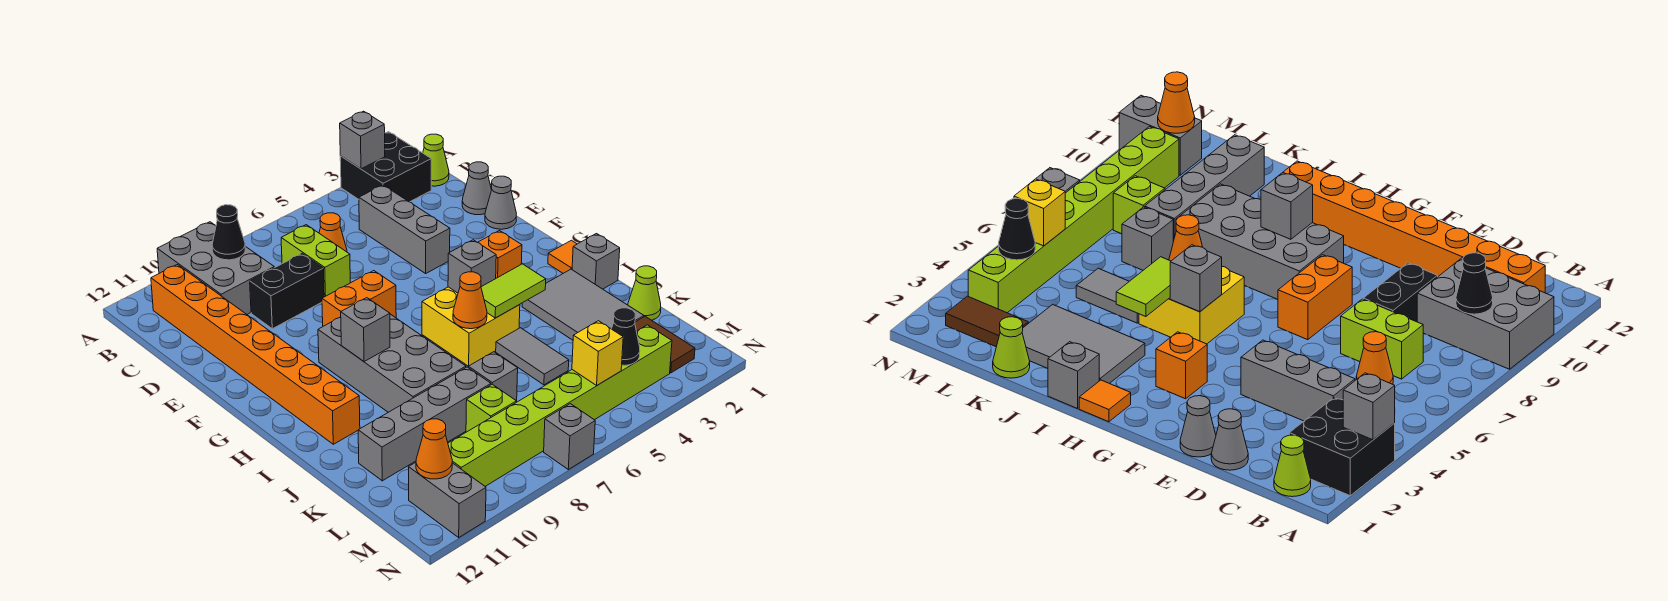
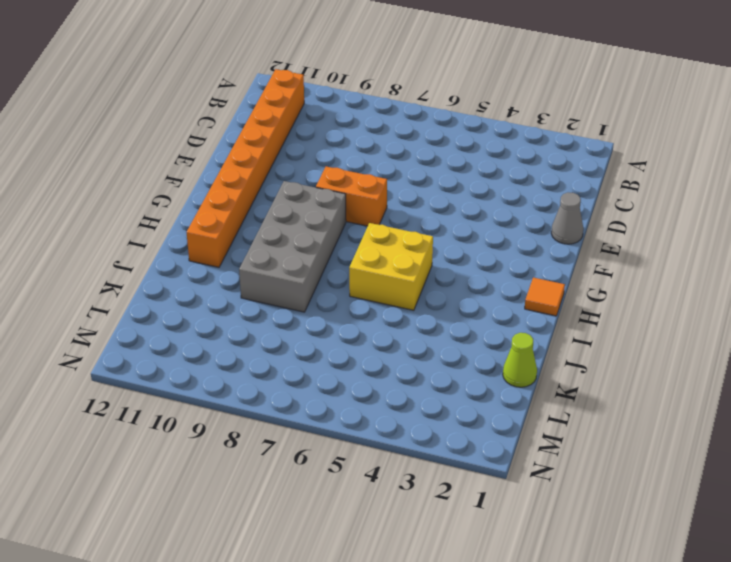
none -> black 2x2 brick [340,132,431,202]
none -> grey 2x3 brick [157,222,274,314]
none -> lime 1x1 cone [423,134,449,186]
none -> grey 1x3 brick [359,185,450,273]

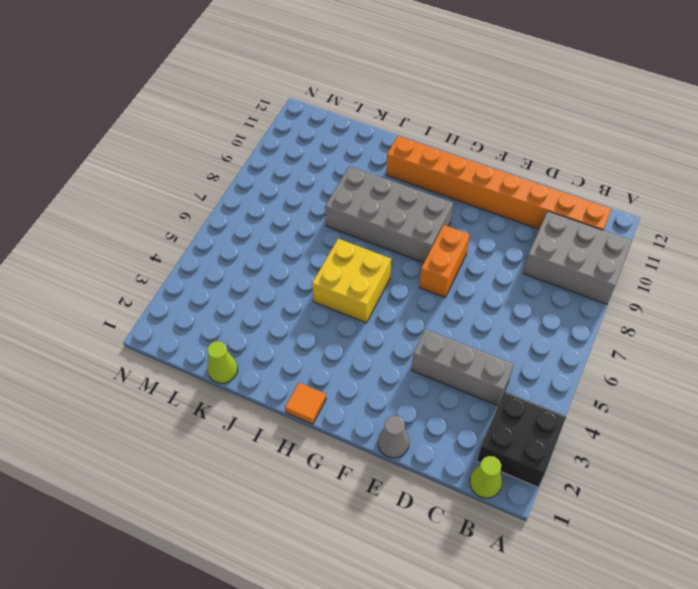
none -> orange 1x1 cone [319,213,347,252]
none -> lime 1x2 brick [281,225,350,297]
none -> grey 1x1 cone [462,162,491,215]
none -> black 1x2 brick [250,254,324,329]

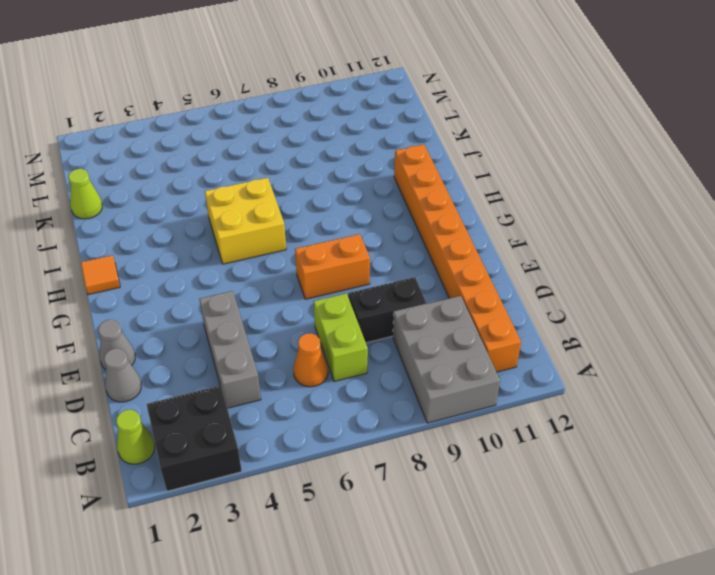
none -> orange 1x1 brick [478,231,522,278]
none -> grey 2x4 brick [318,314,466,412]
none -> grey 1x1 brick [572,234,620,289]
none -> grey 2x3 tile [522,269,644,340]

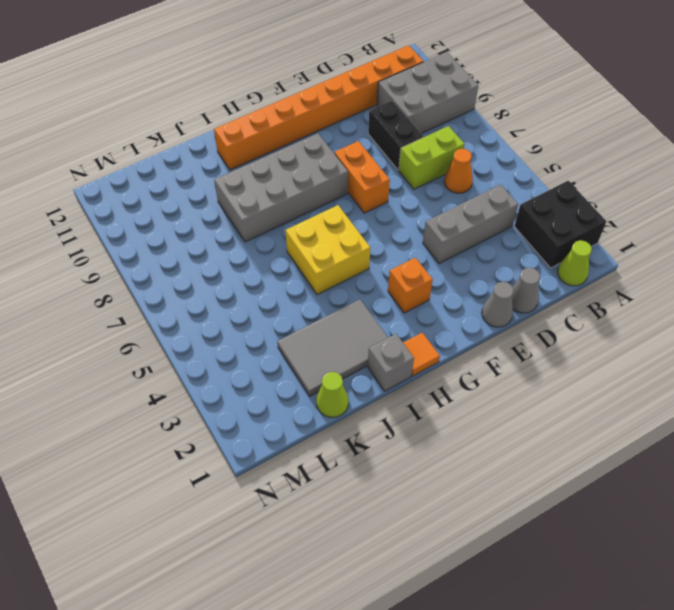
none -> grey 1x2 tile [496,328,569,385]
none -> grey 1x1 brick [468,352,518,401]
none -> grey 1x4 brick [358,367,491,481]
none -> brown 1x2 tile [635,316,695,373]

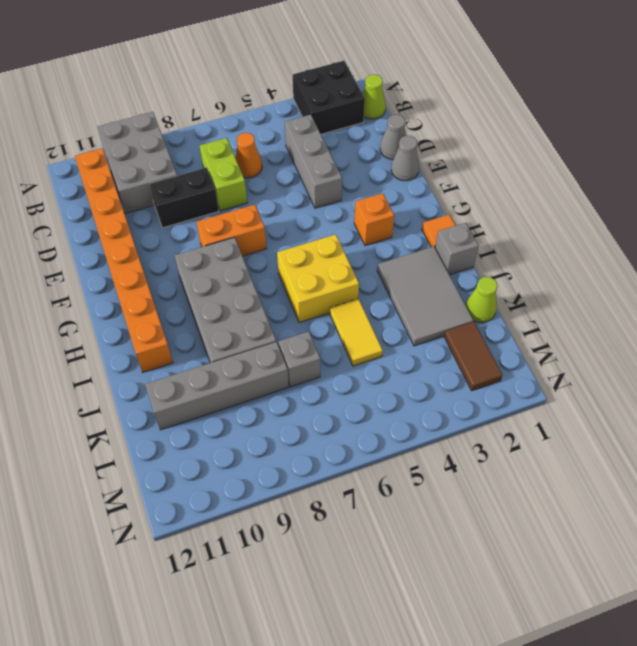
yellow 1x2 tile [330,299,383,366] -> grey 1x2 tile [496,328,569,385]
none -> lime 1x1 brick [466,384,516,432]
none -> lime 1x8 brick [448,325,672,486]
none -> grey 1x2 brick [408,462,486,537]
none -> grey 1x1 brick [544,404,595,470]

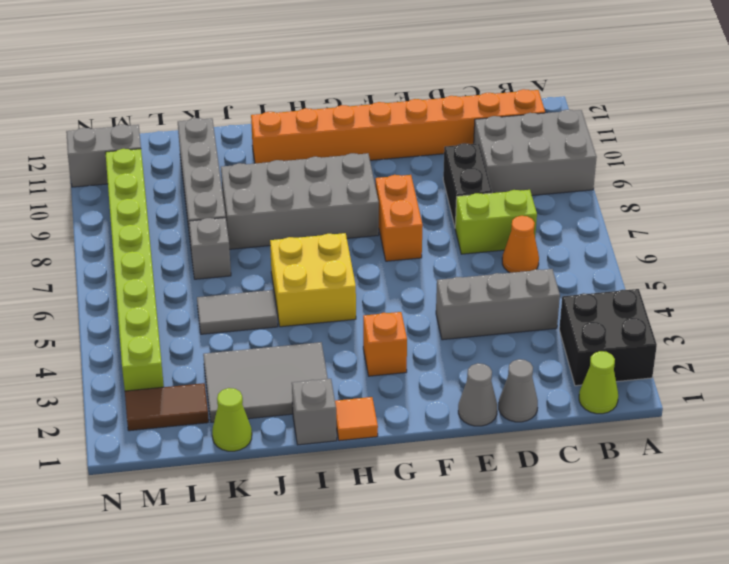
none -> lime 1x1 brick [466,384,516,432]
none -> grey 1x1 brick [544,404,595,470]
none -> grey 1x1 brick [340,111,385,169]
none -> black 1x1 cone [212,205,245,260]

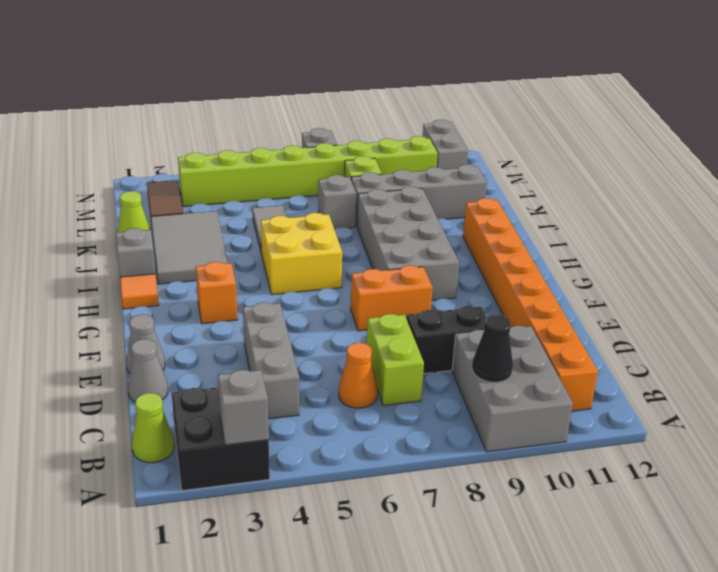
none -> grey 1x1 brick [448,240,496,293]
none -> grey 1x1 brick [341,298,390,362]
none -> lime 1x2 tile [481,264,546,318]
none -> orange 1x1 cone [453,272,487,329]

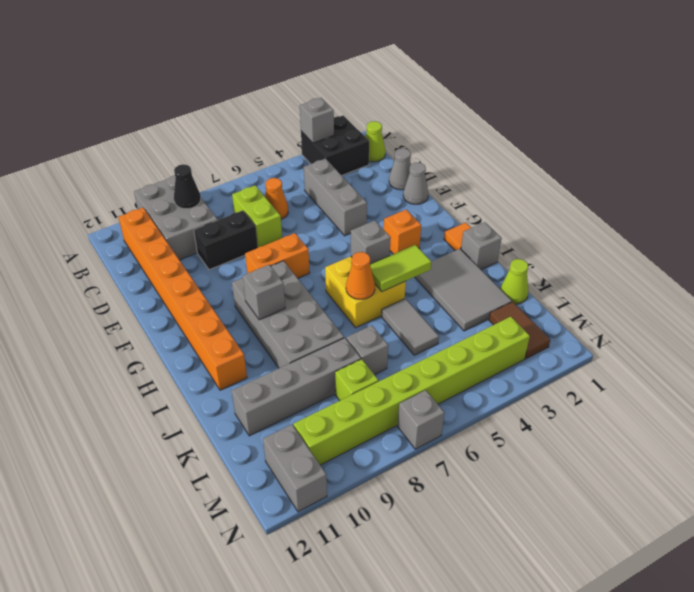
none -> black 1x1 cone [612,308,640,365]
none -> yellow 1x1 brick [572,321,623,385]
none -> orange 1x1 cone [416,419,452,479]

